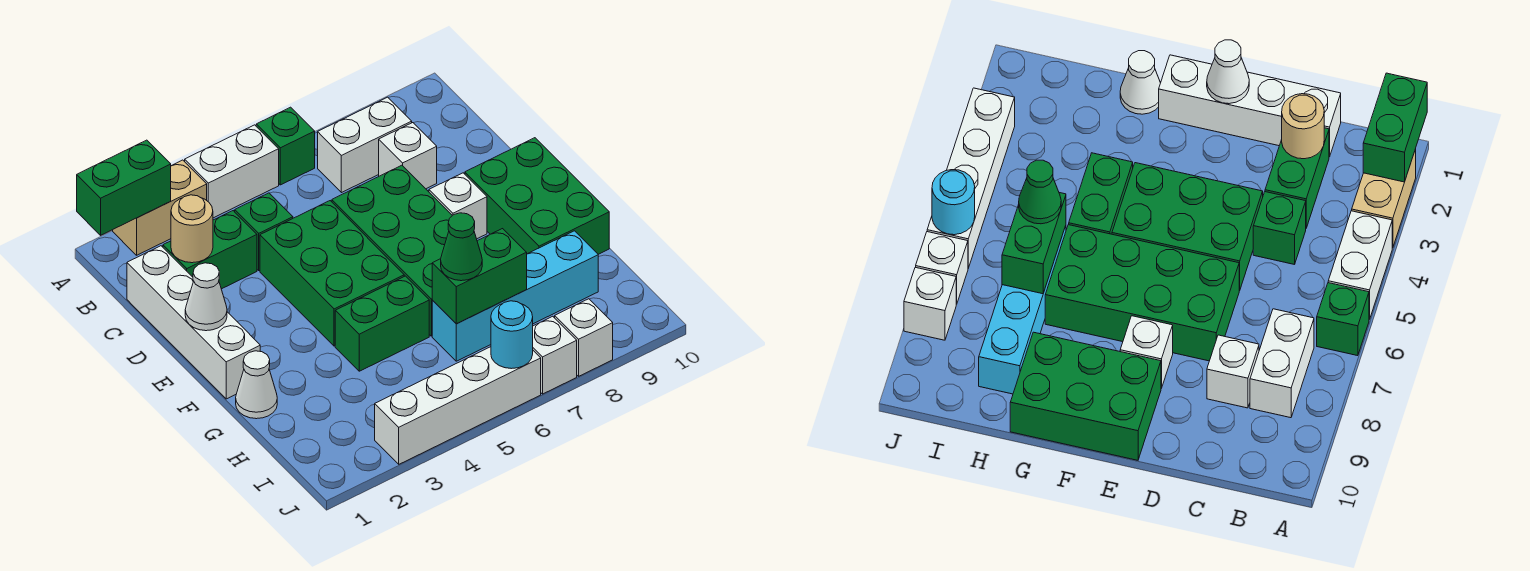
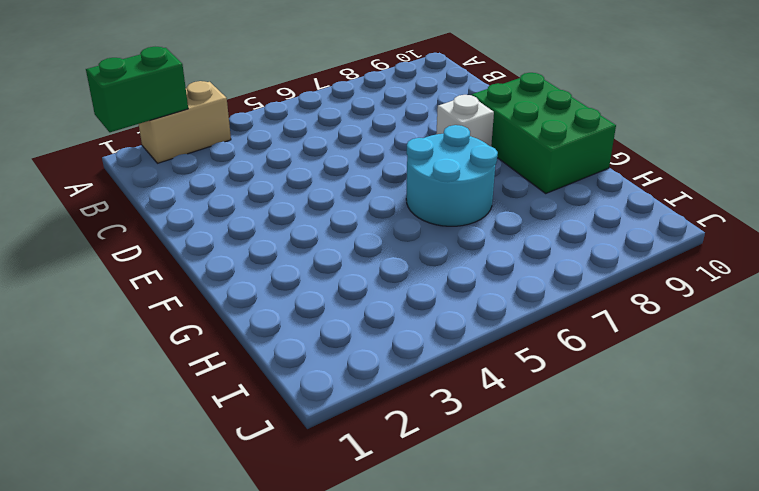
cyan 2x2 round brick [406,125,498,226] -> green 2x4 brick [332,165,452,336]
none -> white 1x2 brick [185,125,279,218]
none -> green 1x1 brick [256,107,315,185]
none -> white 1x2 brick [318,97,412,193]

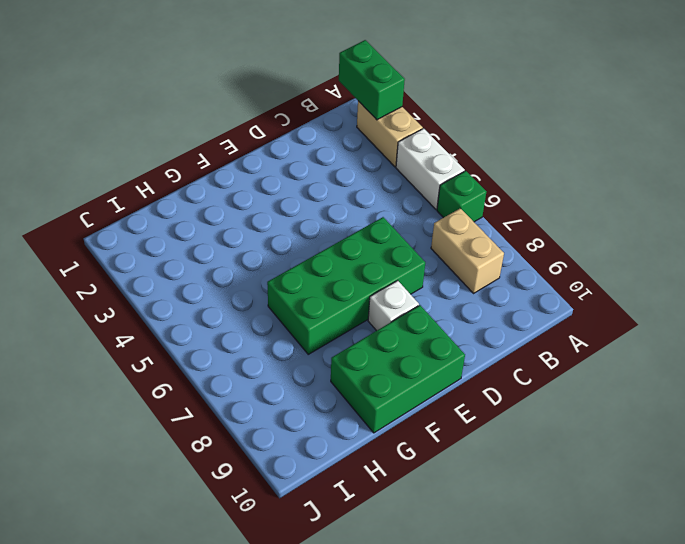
tan 1x2 brick [431,208,504,293] -> white 1x2 brick [318,97,412,193]
none -> white 1x4 brick [127,246,260,399]
none -> green 1x2 brick [163,211,257,289]
none -> green 1x1 brick [235,193,293,270]

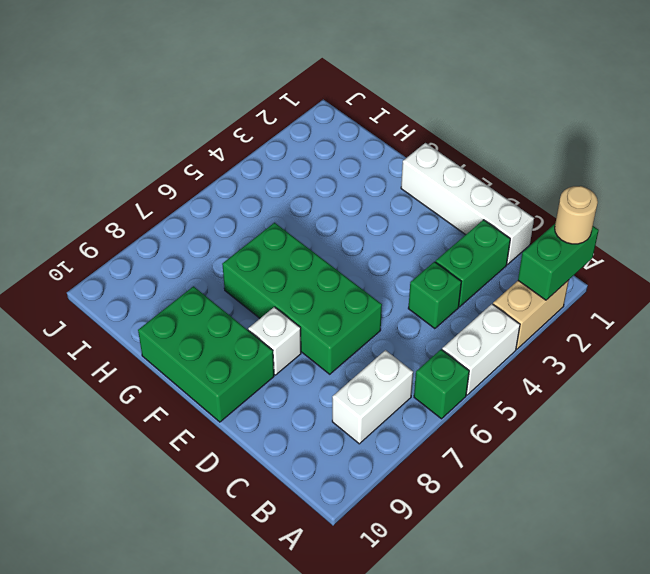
tan 1x1 round brick [555,186,598,244] -> tan 1x1 round brick moved to [171,195,213,263]
none -> white 1x1 brick [379,123,437,189]
none -> green 2x3 brick [260,201,404,346]
none -> white 1x1 cone [236,351,277,419]

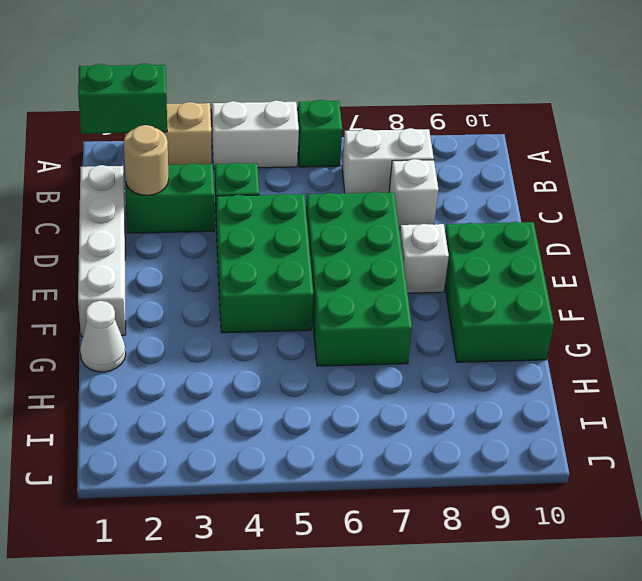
none -> green 1x2 brick [335,276,429,371]
none -> cyan 1x4 brick [432,231,598,361]
none -> white 1x4 brick [375,347,541,464]

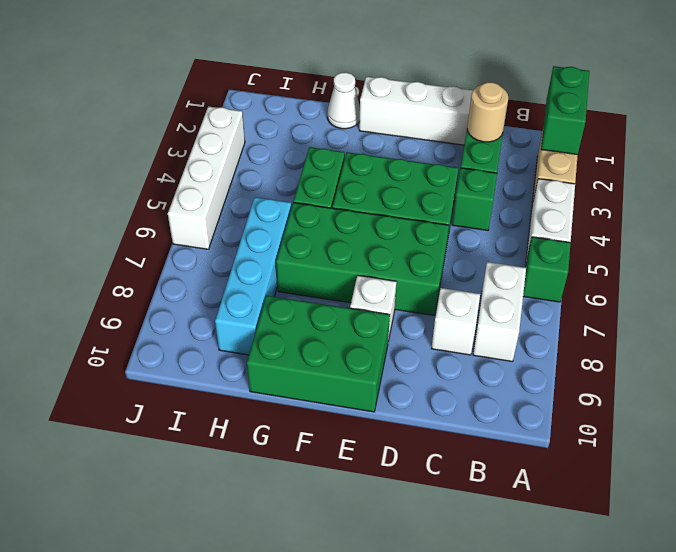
none -> white 1x1 brick [533,316,577,394]
none -> white 1x1 brick [555,299,613,376]
none -> white 1x1 cone [185,263,227,331]

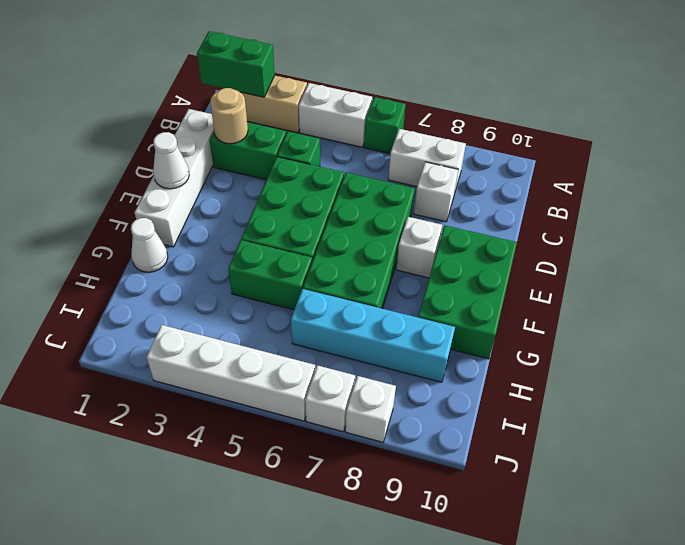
none -> green 1x2 brick [432,229,527,324]
none -> cyan 1x1 round brick [491,301,533,369]
none -> green 1x1 cone [441,213,482,281]

